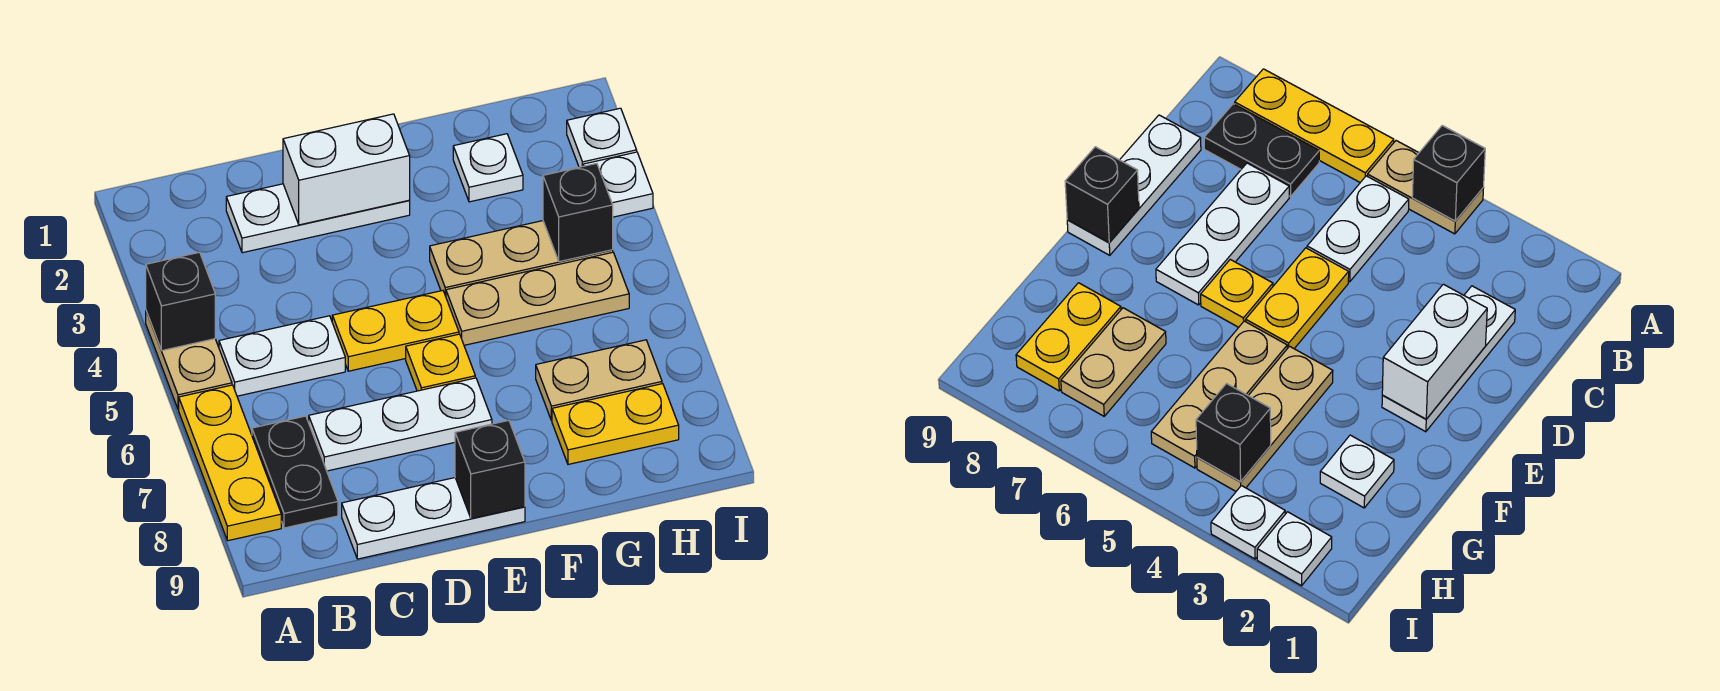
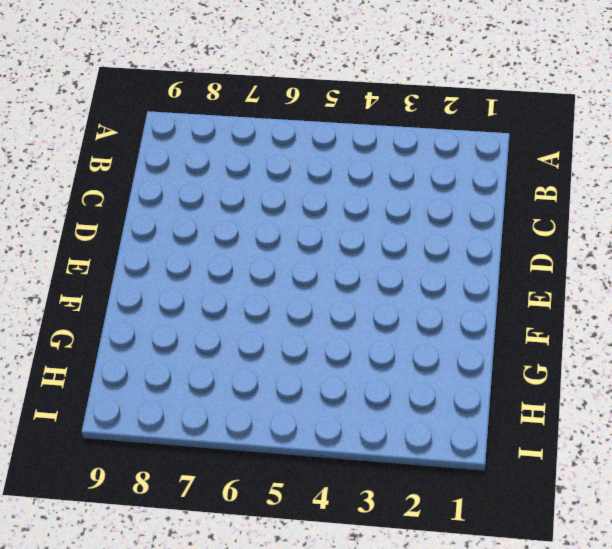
none -> tan 1x2 plate [146,311,232,409]
none -> yellow 1x3 plate [179,385,281,541]
none -> white 1x2 plate [219,316,345,396]

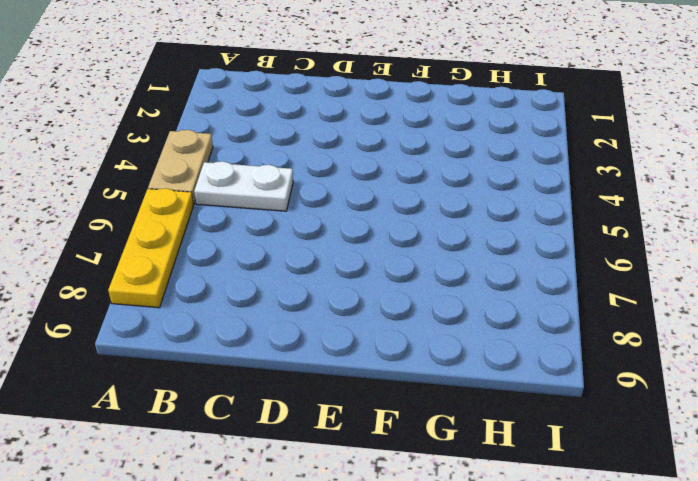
none -> black 1x2 plate [252,416,338,528]
none -> white 1x3 plate [226,184,410,253]
none -> white 1x3 plate [309,378,492,471]

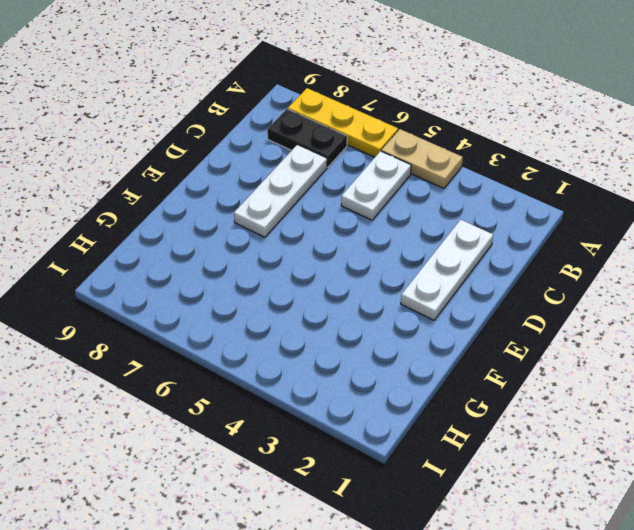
none -> white 1x3 plate [342,478,525,559]
none -> yellow 1x2 plate [332,291,459,371]
none -> yellow 1x1 plate [406,334,475,391]

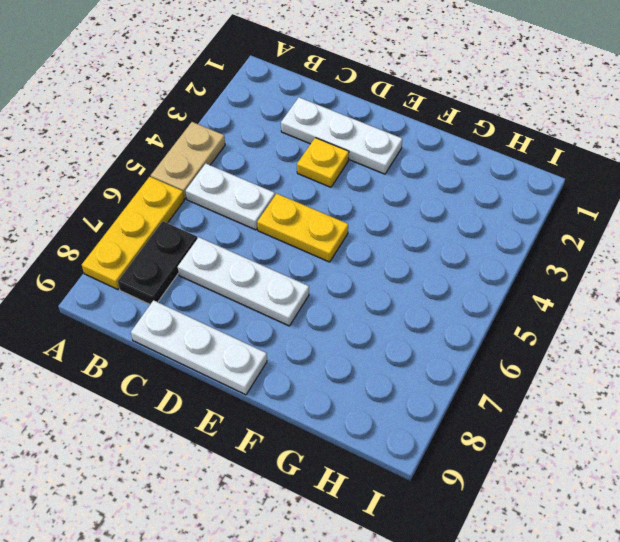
yellow 1x1 plate [297,138,349,187] -> yellow 1x1 plate moved to [406,334,475,391]
none -> tan 1x3 plate [430,221,613,296]
none -> tan 1x3 plate [446,252,629,345]
none -> white 1x1 plate [453,134,523,202]

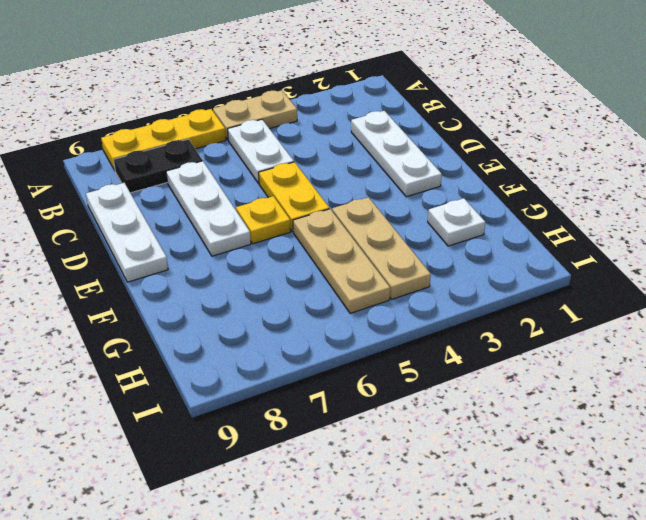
none -> tan 1x2 plate [536,340,662,421]
none -> yellow 1x2 plate [552,384,679,464]
none -> white 1x1 plate [567,108,637,167]

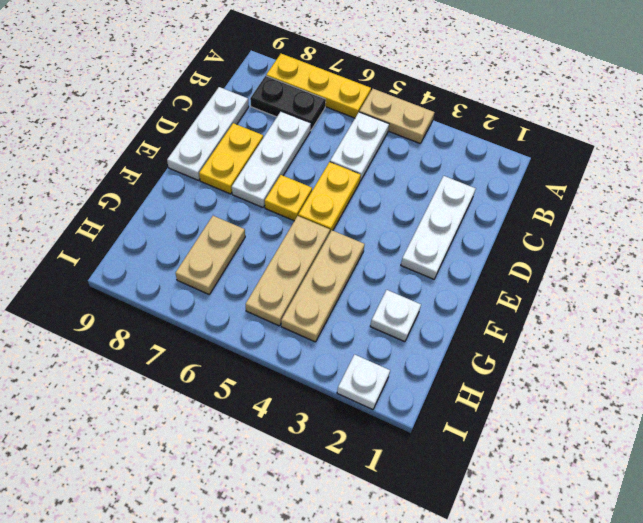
yellow 1x2 plate [199,123,263,194] -> yellow 1x2 plate moved to [552,384,679,464]
none -> white 1x1 plate [583,152,653,217]
none -> black 1x1 brick [146,252,215,351]
none -> white 1x2 brick [283,114,410,225]

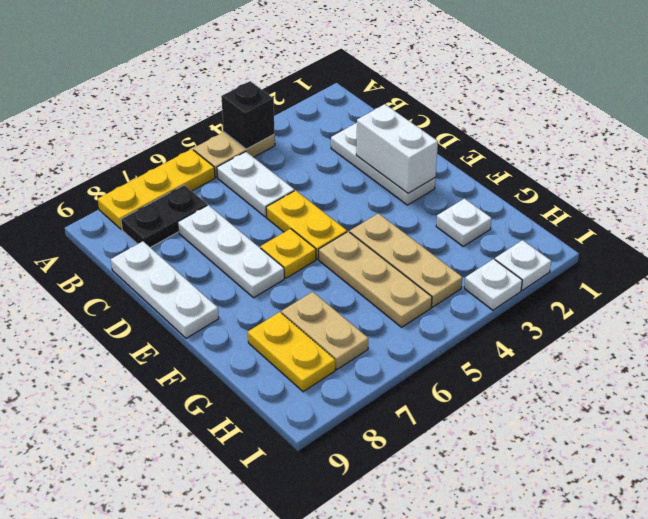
none -> black 1x1 brick [455,420,525,519]
none -> black 1x1 brick [543,163,613,262]

